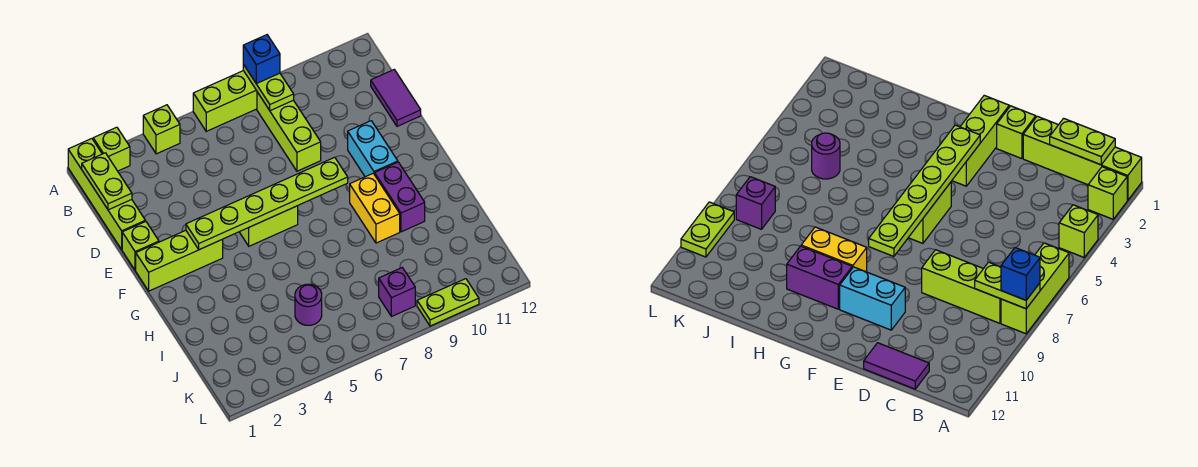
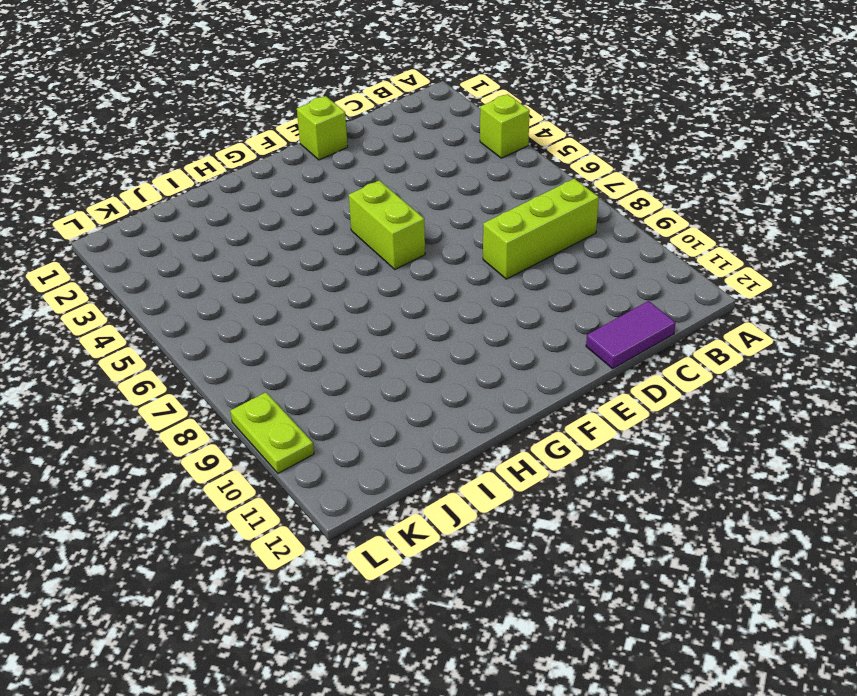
none -> lime 1x4 brick [68,139,145,249]
none -> lime 1x1 brick [93,127,130,171]
none -> lime 1x3 brick [193,71,257,131]

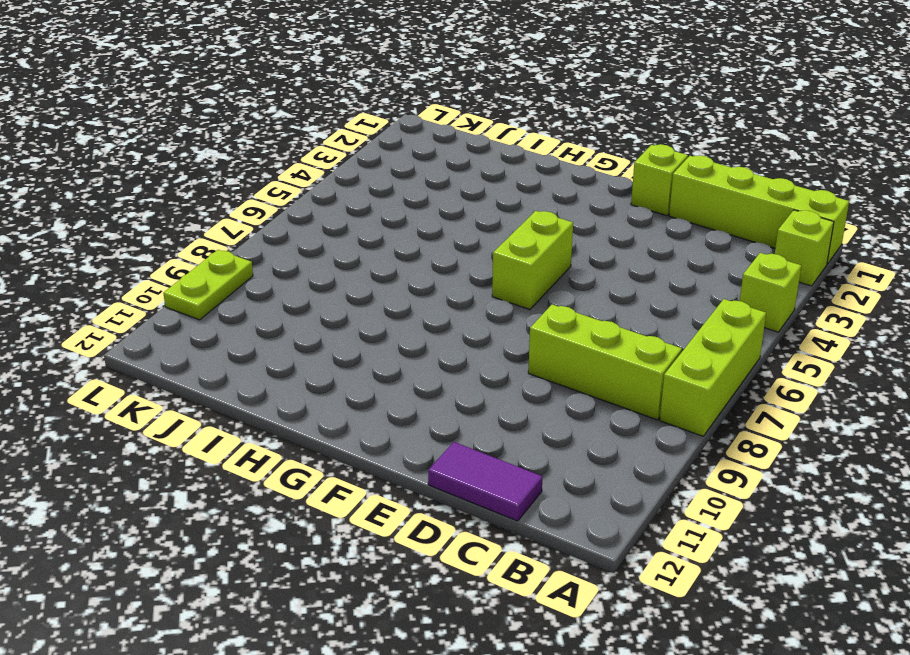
none -> cyan 1x2 brick [348,121,398,177]
none -> lime 1x3 brick [136,230,223,291]
none -> yellow 1x2 brick [350,173,400,243]

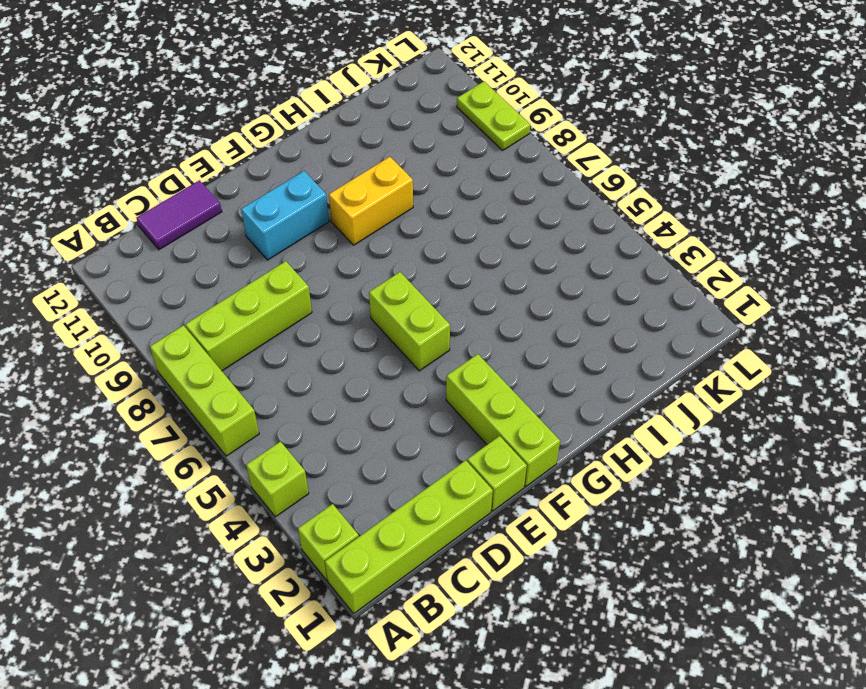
none -> purple 1x2 brick [375,162,425,232]
none -> purple 1x1 round brick [295,284,322,325]
none -> purple 1x1 brick [379,268,415,317]

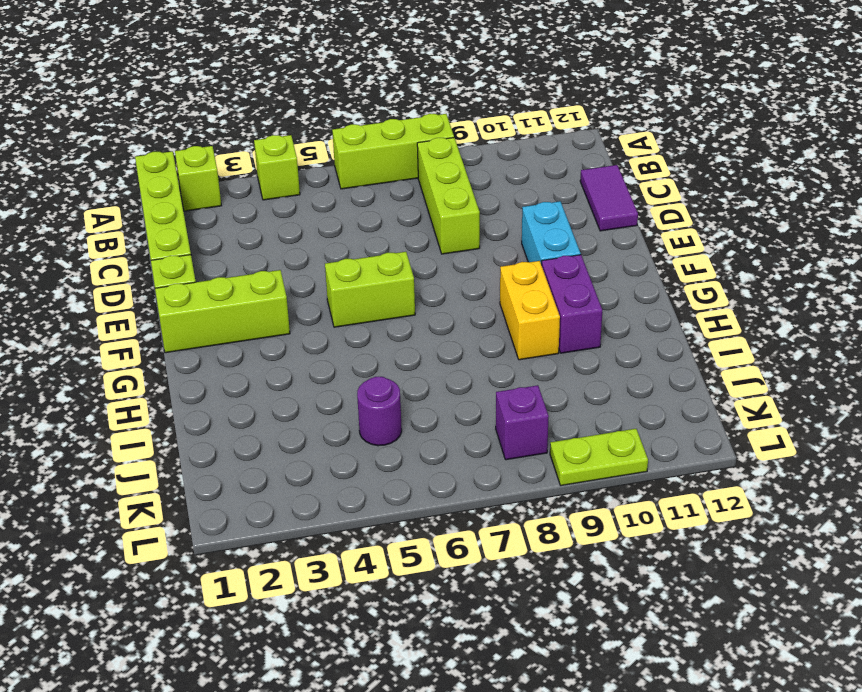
none -> lime 1x2 plate [243,64,294,111]
none -> lime 1x2 plate [82,153,132,210]
none -> lime 1x6 plate [186,157,348,250]

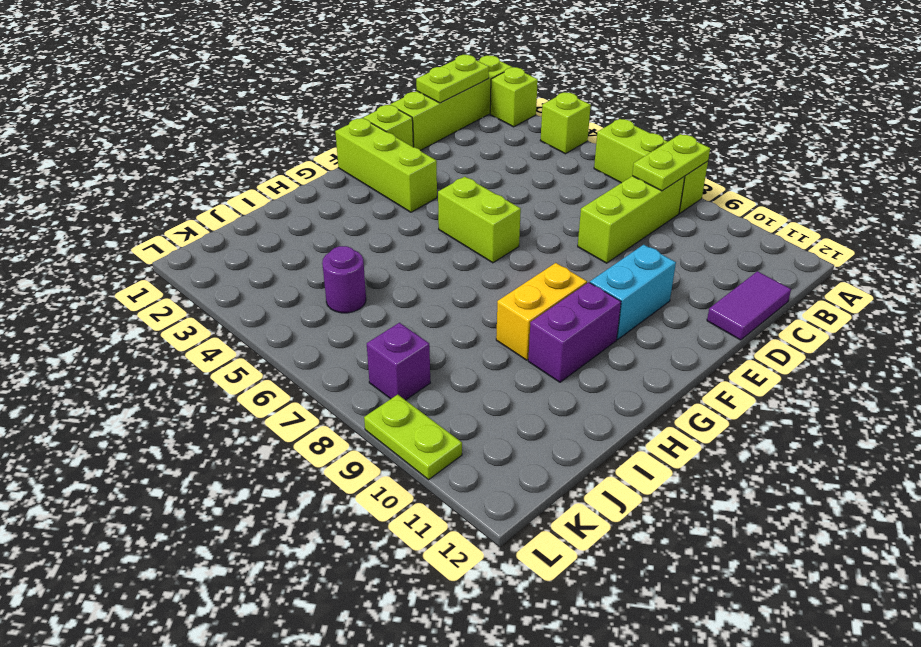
none -> lime 1x6 plate [186,157,348,250]
none -> blue 1x1 brick [243,35,280,84]

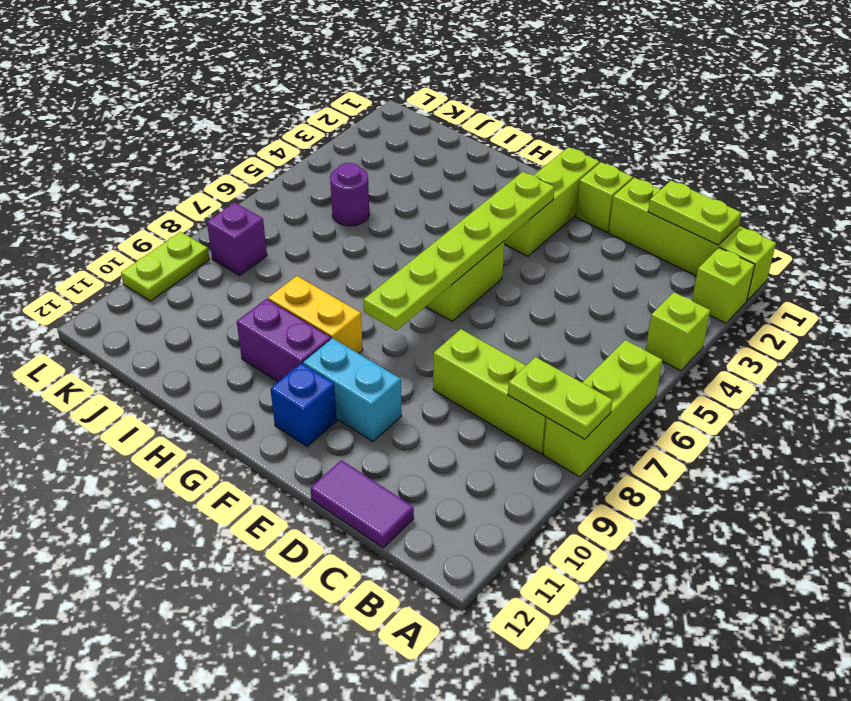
blue 1x1 brick [270,363,337,446] -> blue 1x1 brick moved to [243,35,280,84]

